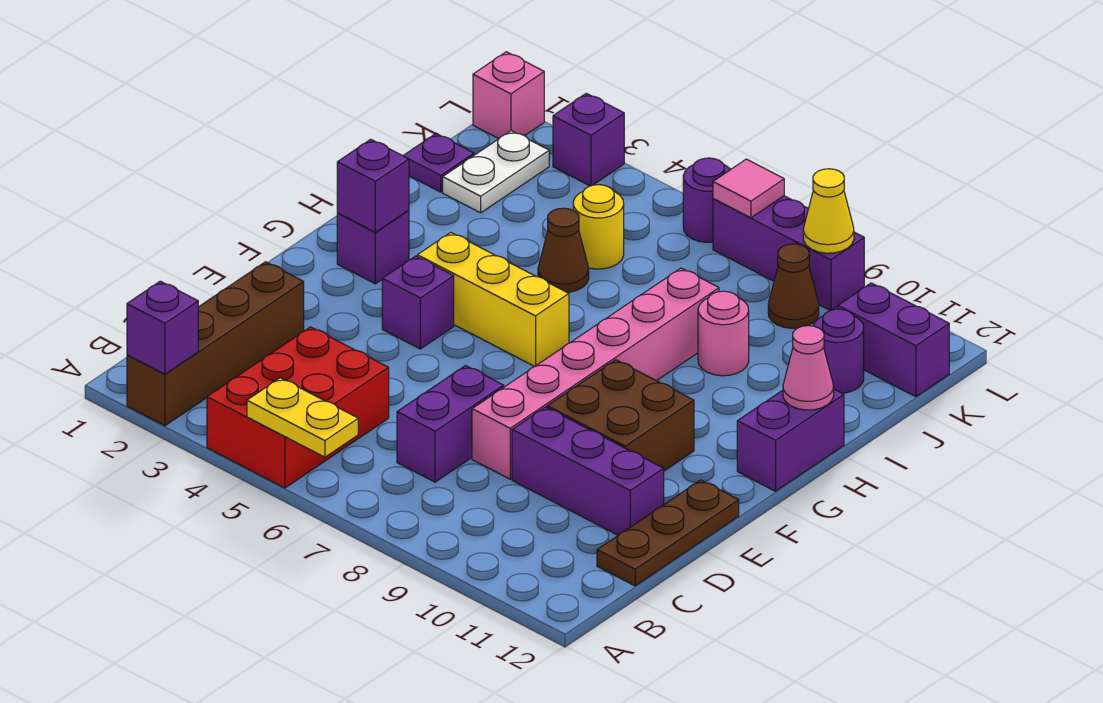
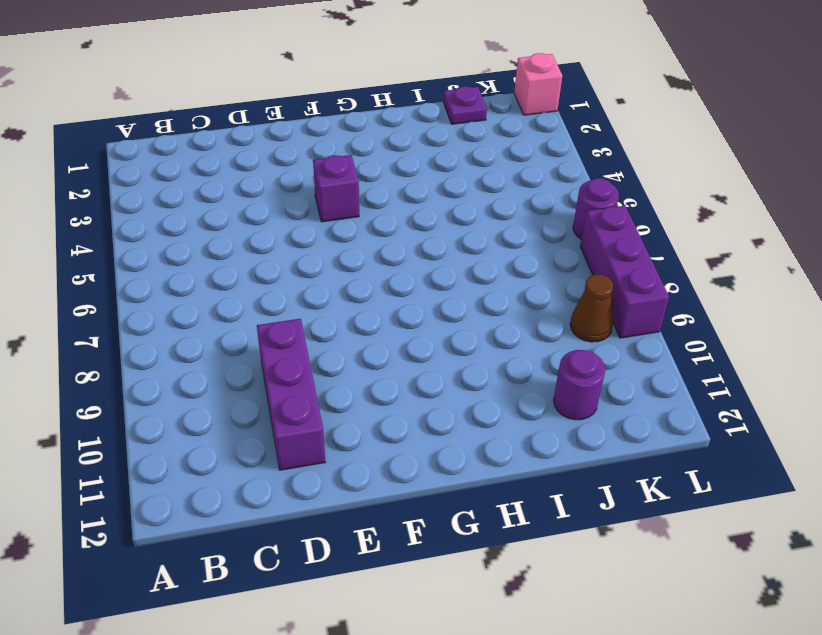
none -> brown 1x4 brick [127,262,304,426]
none -> red 2x3 brick [207,327,389,488]
none -> purple 1x2 brick [397,366,504,482]

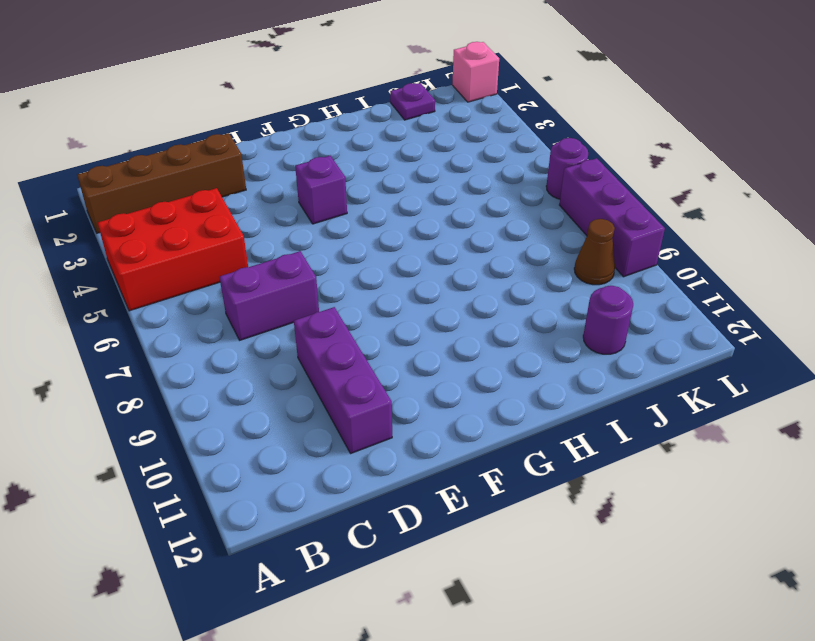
none -> brown 1x3 plate [597,480,739,586]
none -> pink 1x6 brick [472,268,719,479]
none -> brown 2x2 brick [547,360,694,471]

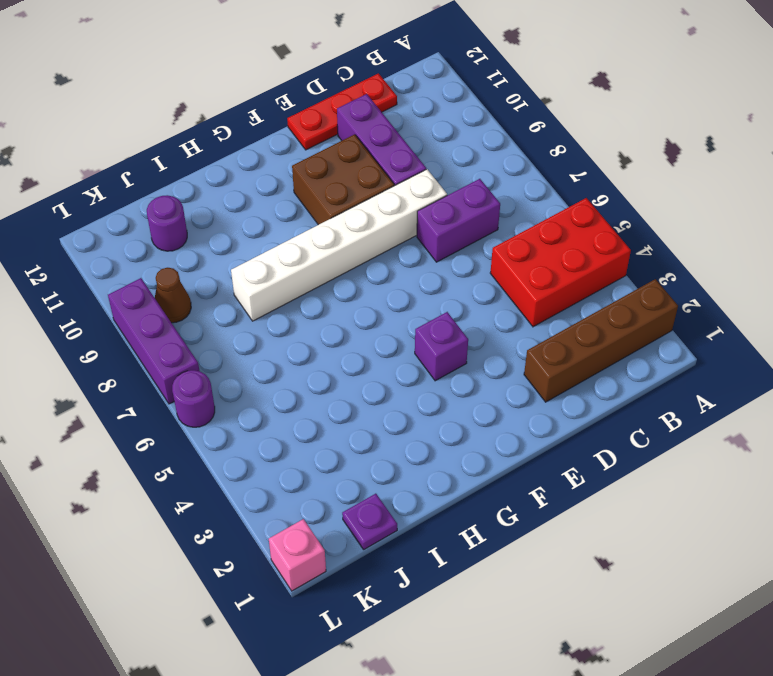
red 1x3 plate [287,73,397,150] -> brown 1x3 plate [597,480,739,586]
white 1x6 brick [231,169,447,321] -> pink 1x6 brick [472,268,719,479]
none -> purple 1x1 brick [337,210,409,284]
none -> yellow 1x3 brick [417,232,569,366]
none -> purple 1x2 brick [737,389,844,491]

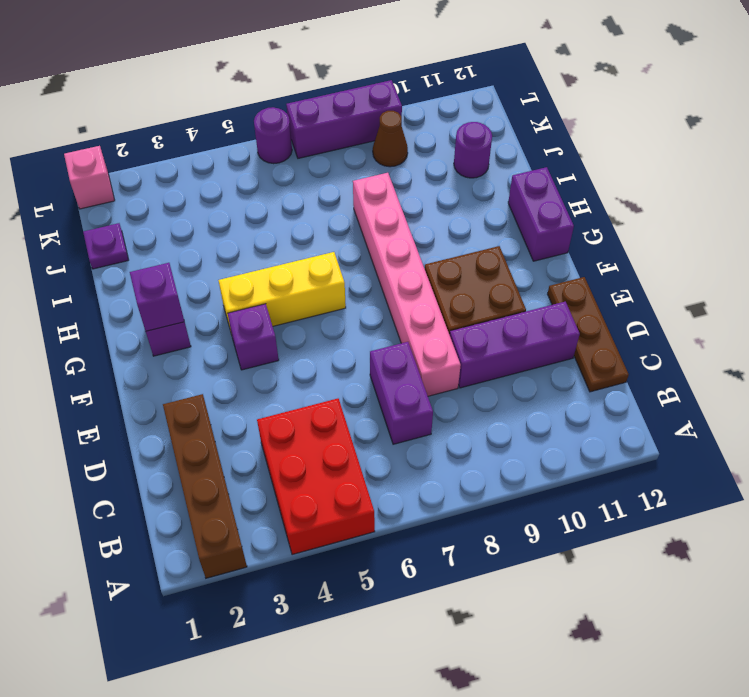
none -> brown 1x1 cone [538,208,589,292]
none -> pink 1x1 round brick [698,291,749,376]
none -> white 1x2 plate [443,131,549,213]

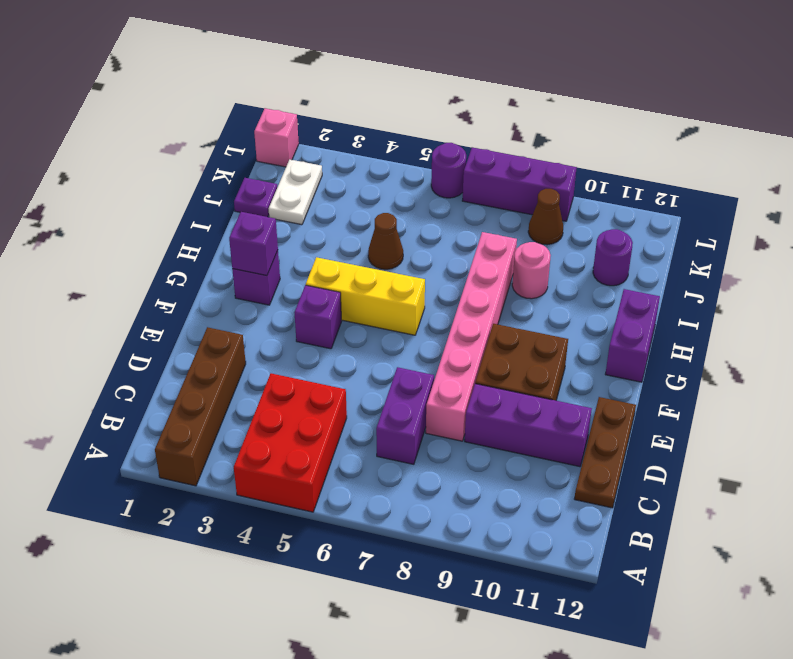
none -> yellow 1x1 round brick [573,185,624,269]
none -> purple 1x2 brick [838,283,949,397]
none -> purple 1x1 brick [553,93,624,186]

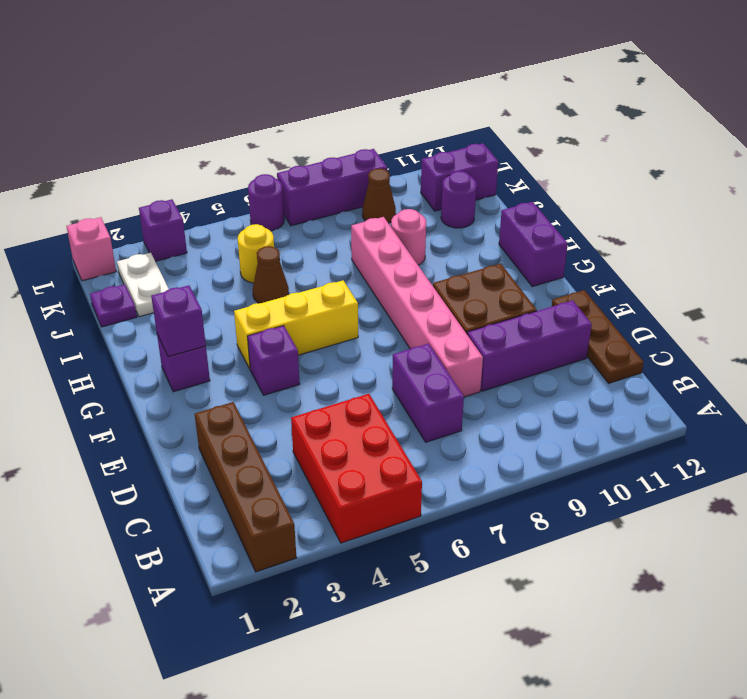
none -> purple 1x1 brick [127,281,198,374]
none -> yellow 1x2 plate [247,378,358,457]
none -> pink 1x1 cone [783,326,834,410]

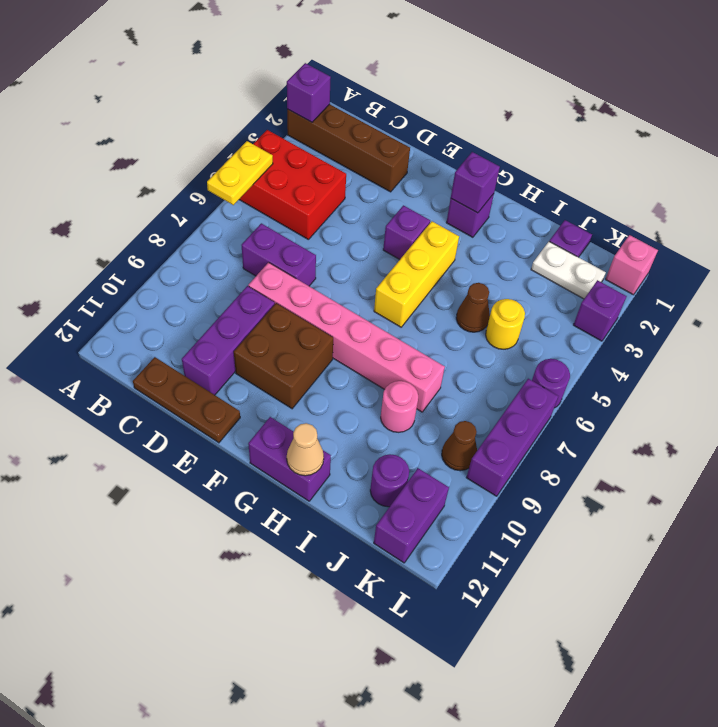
tan 1x1 cone [287,423,324,476] -> pink 1x1 cone [783,326,834,410]
none -> pink 1x1 tile [713,159,784,218]
none -> yellow 1x1 cone [803,169,854,253]

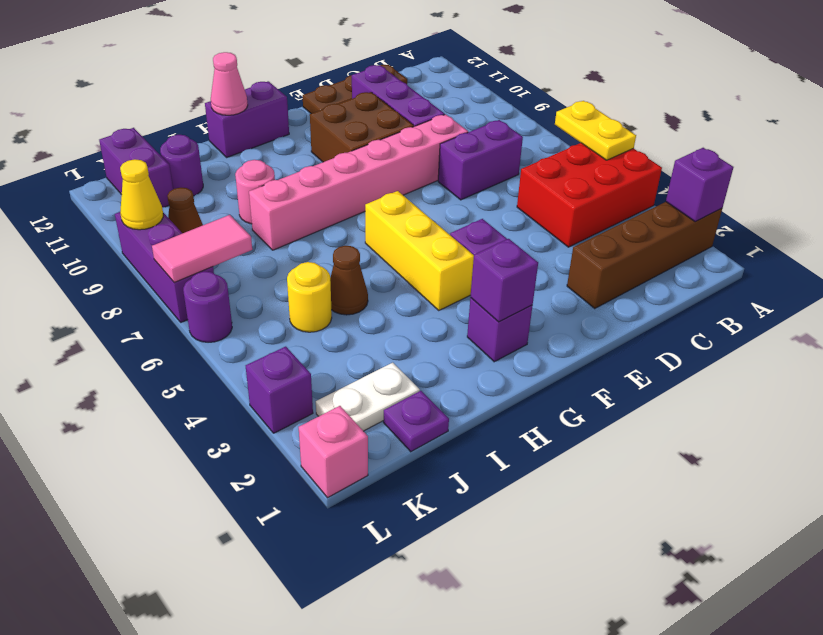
pink 1x2 tile [152,215,252,283] -> pink 1x1 tile [713,159,784,218]

